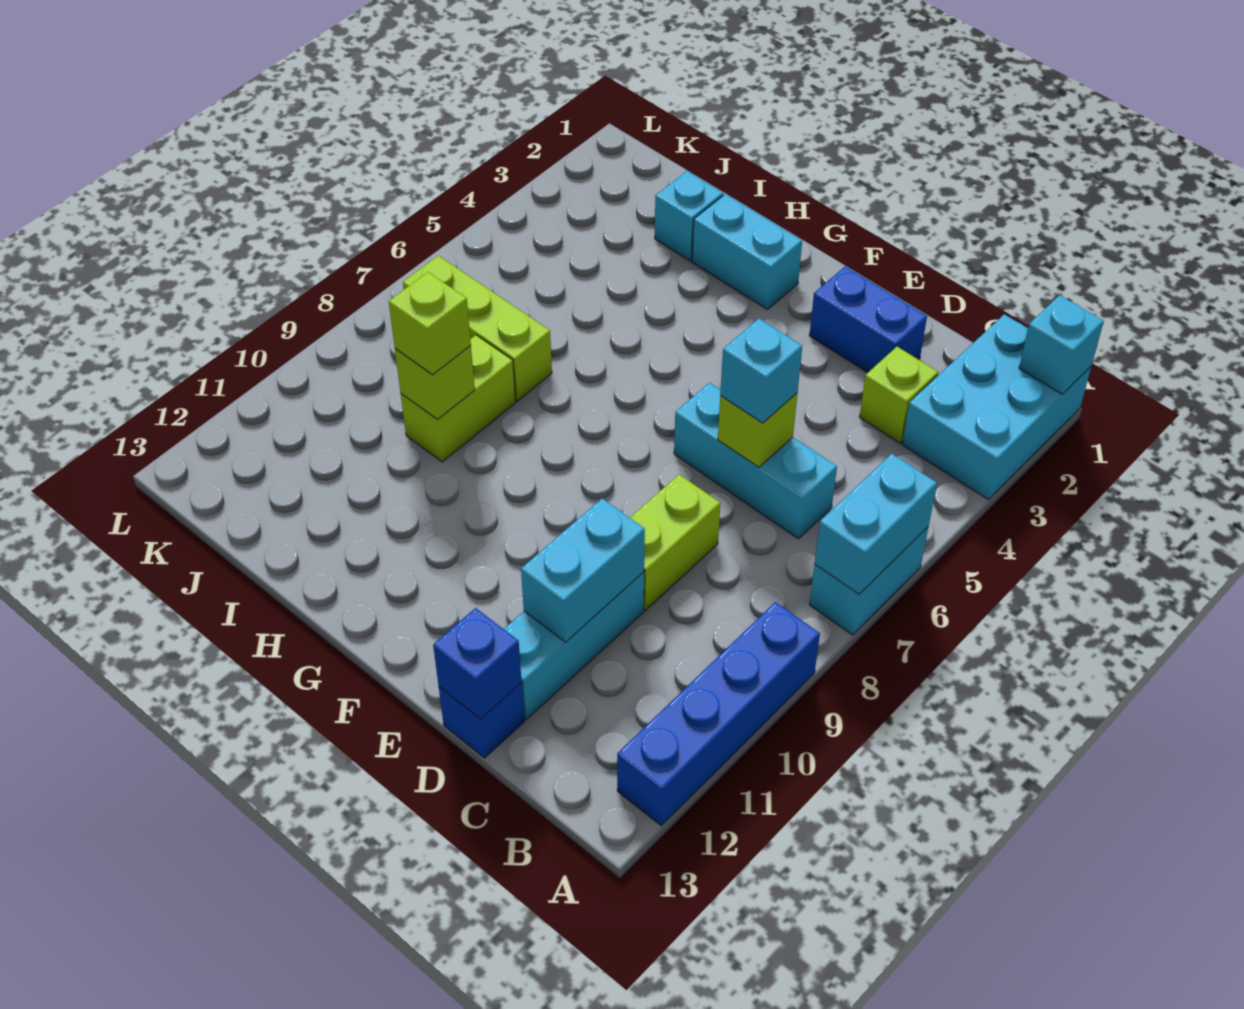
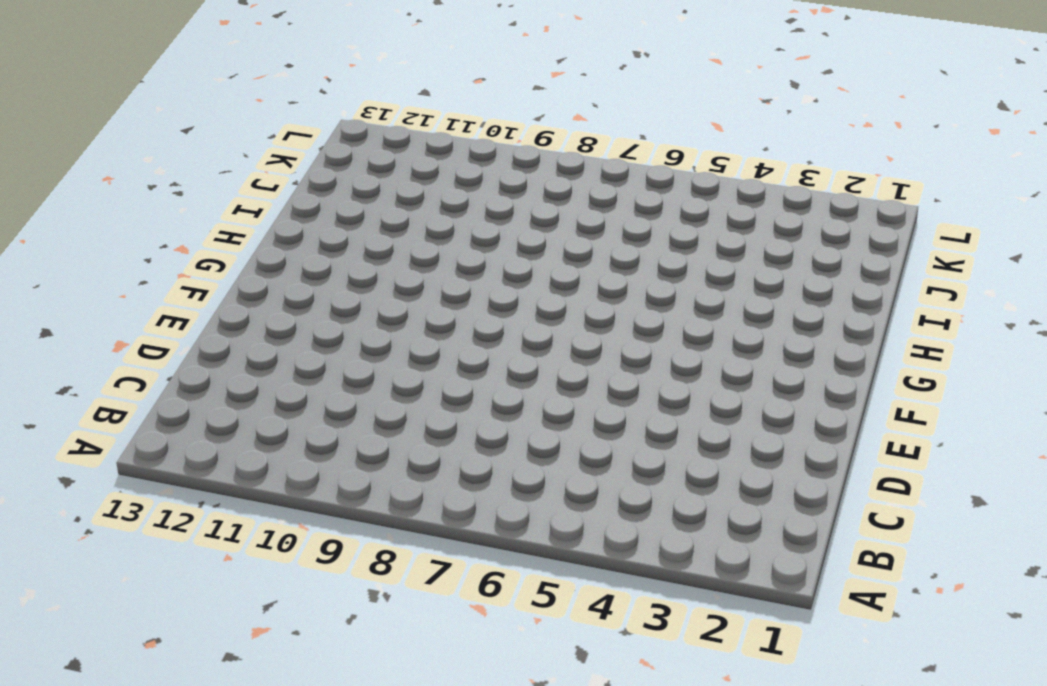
none -> cyan 2x3 brick [902,314,1091,499]
none -> cyan 1x2 brick [809,527,928,635]
none -> blue 1x4 brick [617,602,820,825]

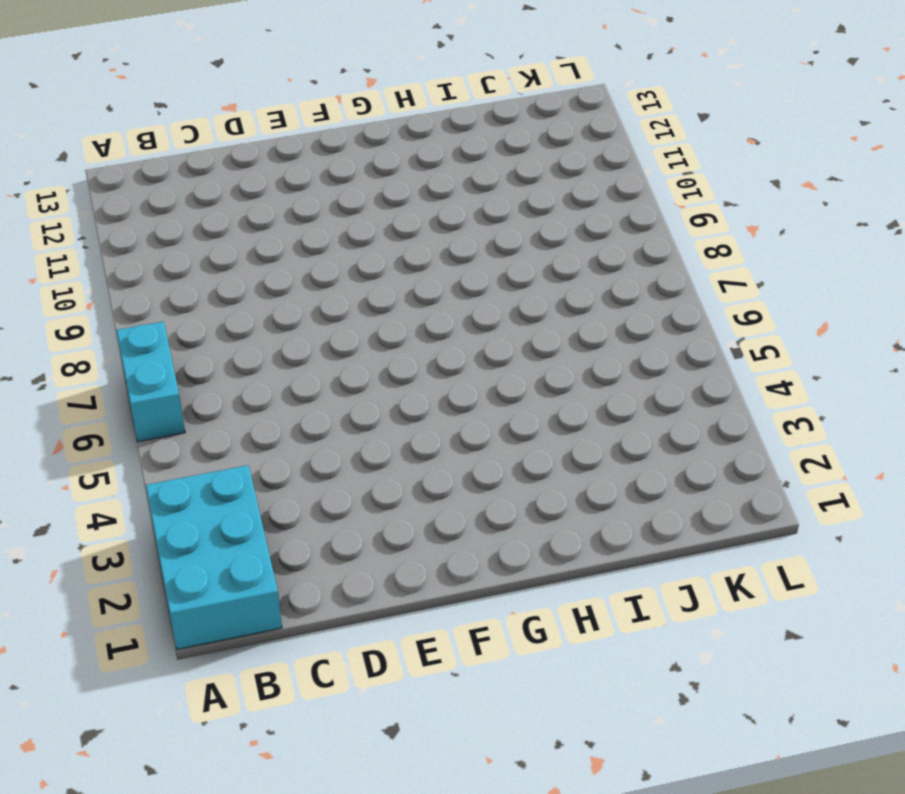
none -> blue 1x4 brick [617,602,820,825]
none -> lime 1x1 brick [860,347,938,443]
none -> cyan 1x3 brick [674,383,837,539]

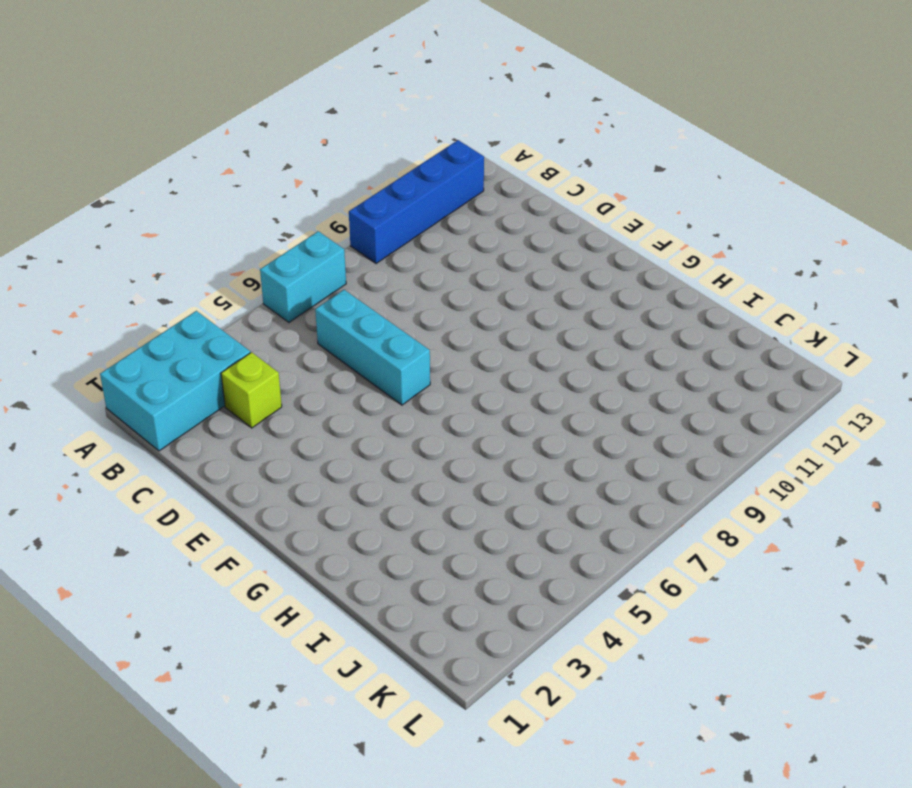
none -> blue 1x2 brick [809,267,927,372]
none -> lime 1x2 brick [630,475,720,610]
none -> cyan 1x3 brick [504,572,644,719]

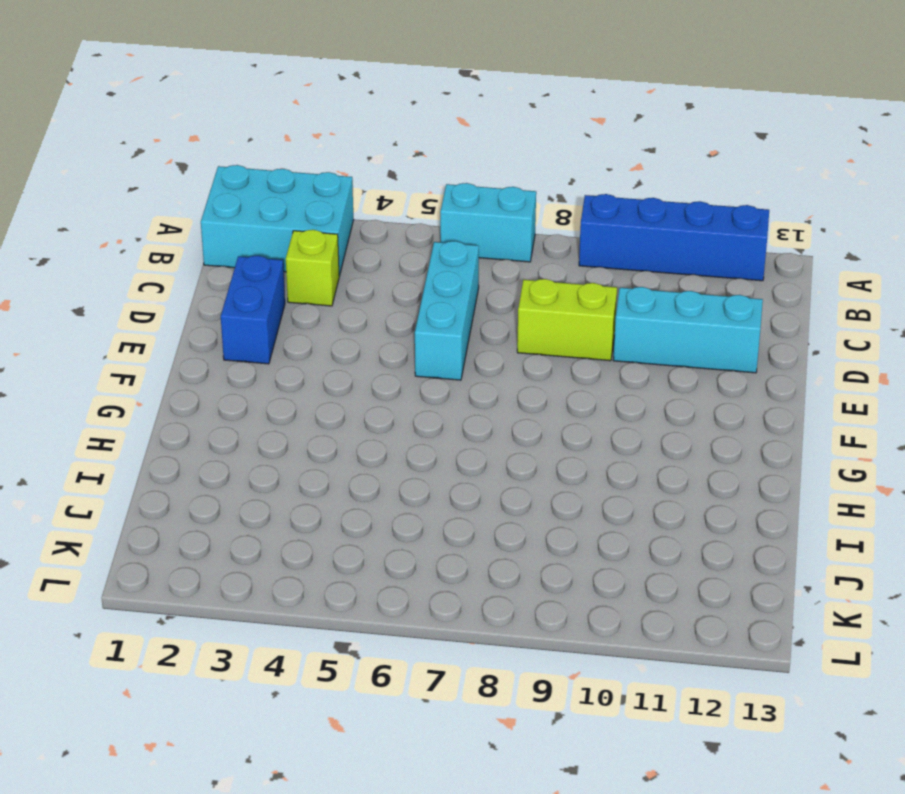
none -> blue 1x1 brick [439,683,524,758]
none -> cyan 1x2 brick [692,194,802,309]
none -> cyan 1x1 brick [655,171,723,261]

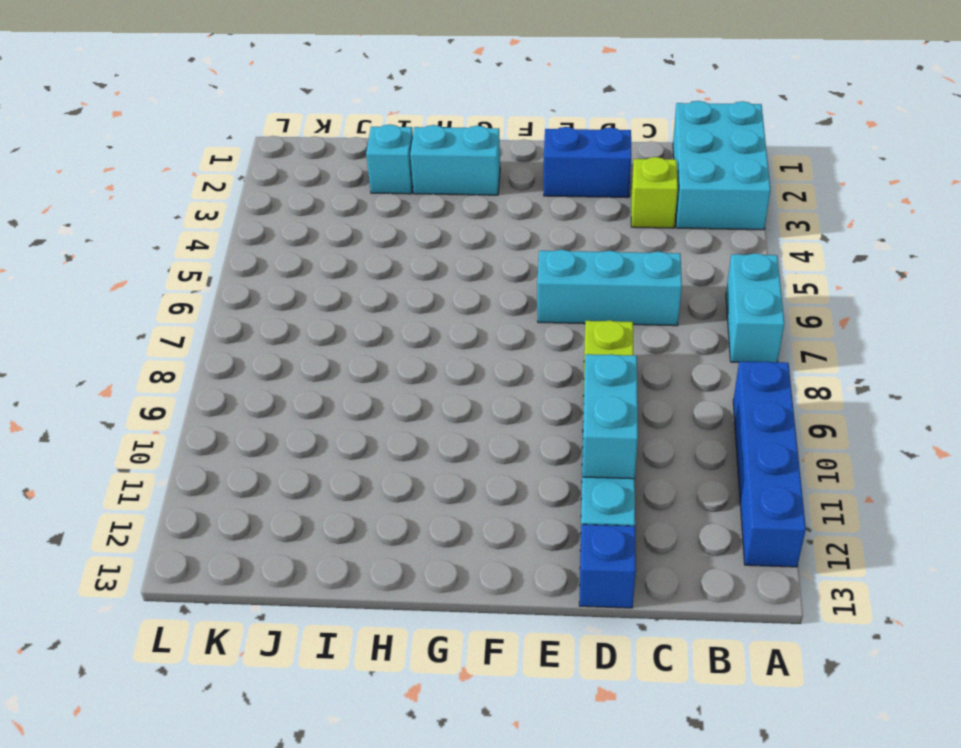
none -> lime 1x3 brick [403,256,552,401]
none -> lime 1x2 brick [401,335,516,462]
none -> cyan 1x1 brick [1019,295,1104,394]

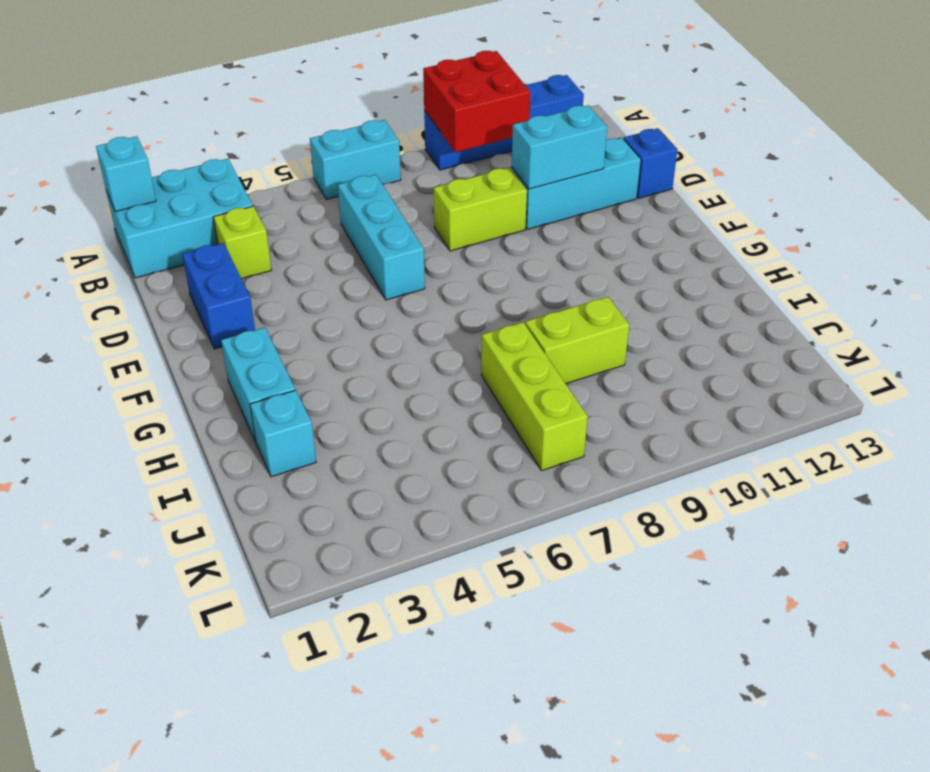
red 2x2 brick [423,51,531,152] -> none
none -> cyan 1x2 brick [815,454,937,594]
none -> lime 1x1 brick [718,393,797,467]
none -> blue 1x1 brick [433,608,522,719]

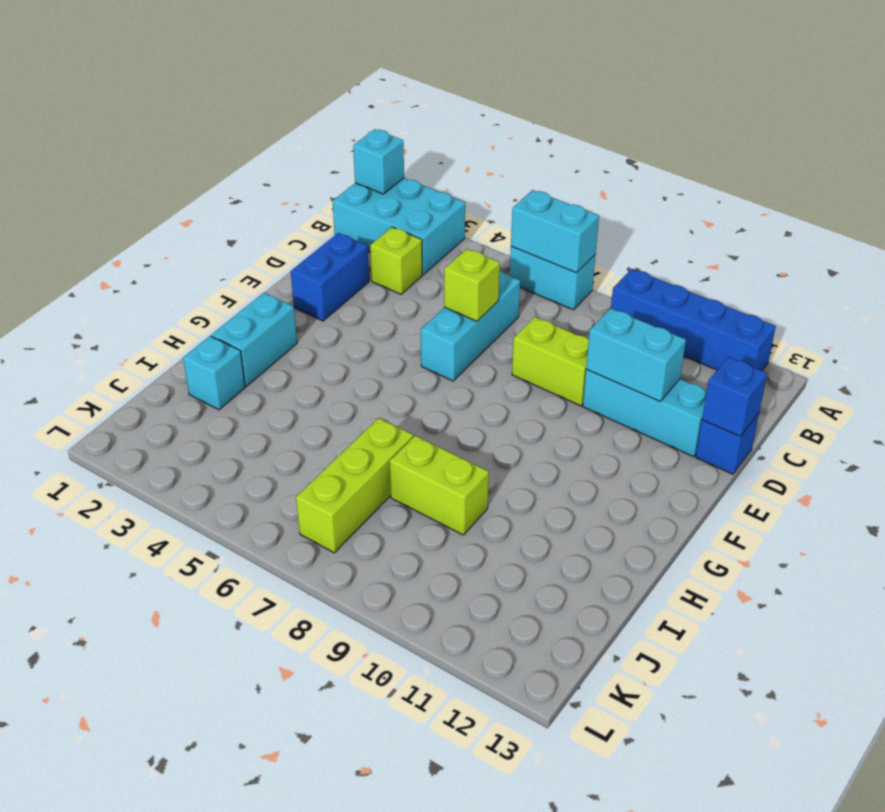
none -> lime 1x1 brick [395,346,475,419]
none -> cyan 1x1 brick [720,319,802,423]
none -> lime 1x1 brick [389,272,471,375]

